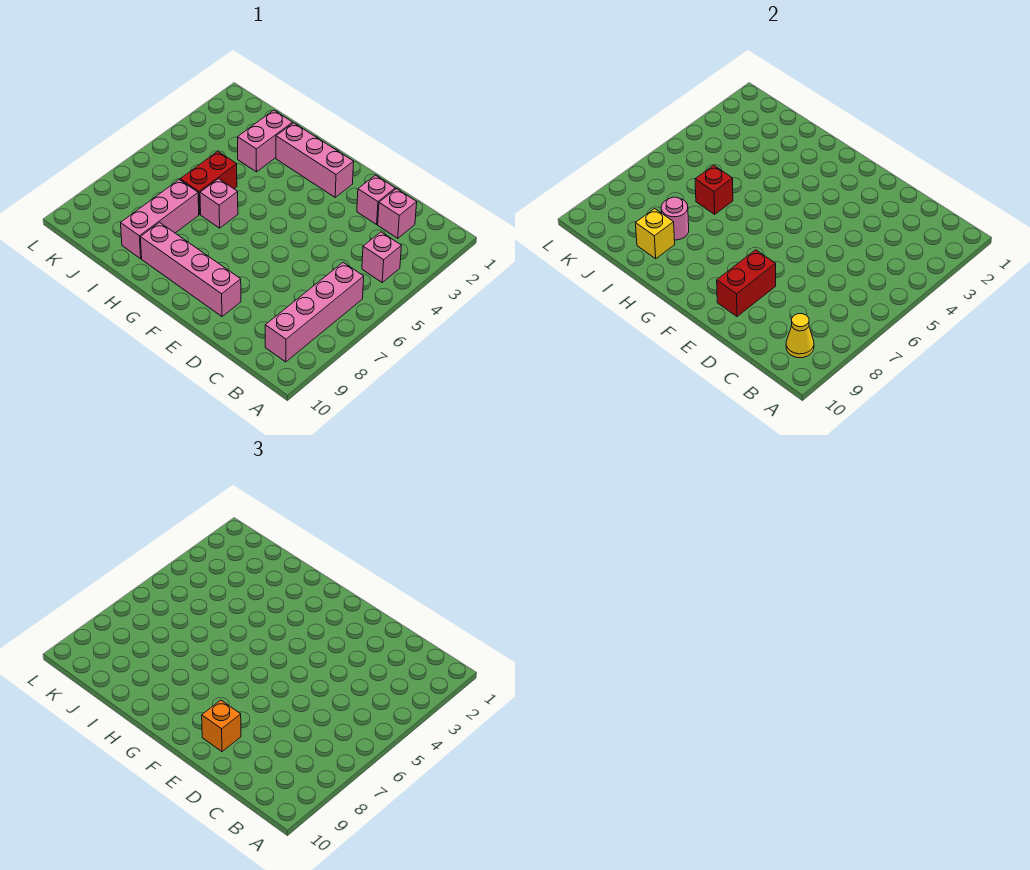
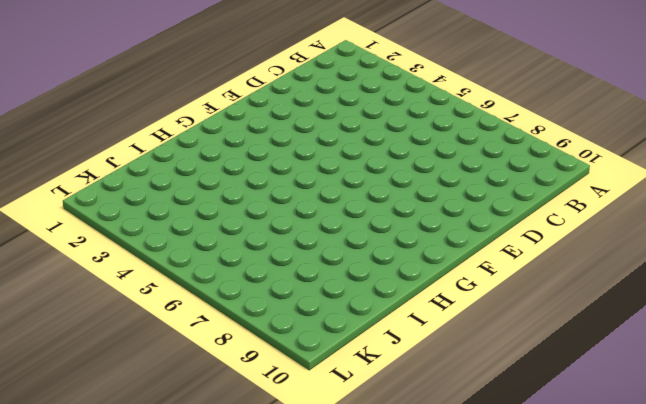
none -> pink 1x1 brick [362,232,401,282]
none -> pink 1x4 brick [265,262,364,362]
none -> pink 1x1 brick [378,189,417,238]

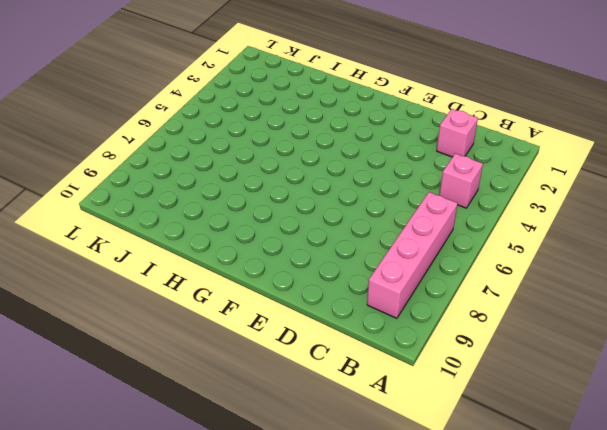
none -> pink 1x1 brick [357,175,395,224]
none -> pink 1x4 brick [140,222,241,317]
none -> pink 1x3 brick [276,123,354,197]

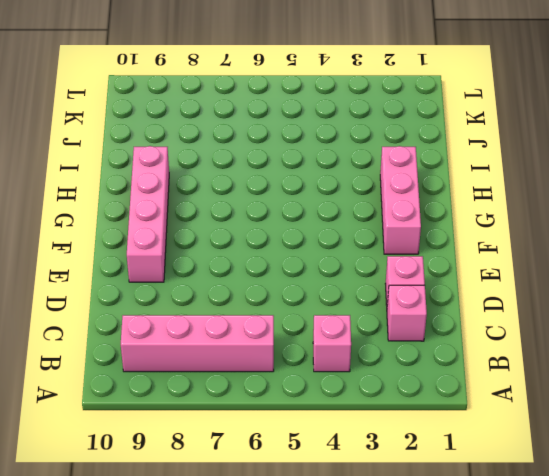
none -> pink 1x1 brick [200,179,238,228]
none -> pink 1x2 brick [238,110,293,172]
none -> red 1x2 brick [180,151,237,214]

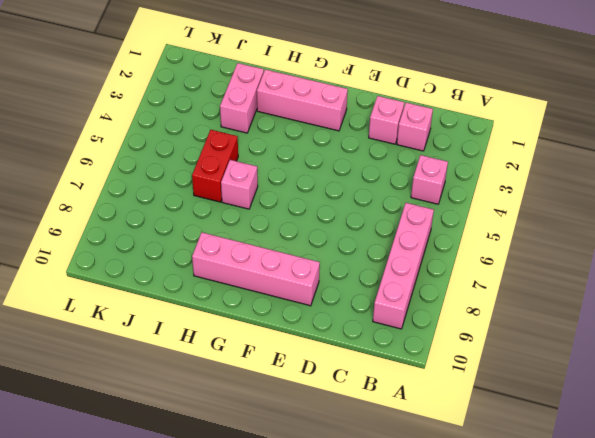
none -> pink 1x3 brick [121,180,199,259]
none -> yellow 1x1 cone [786,314,814,358]
none -> red 1x2 brick [717,250,776,317]

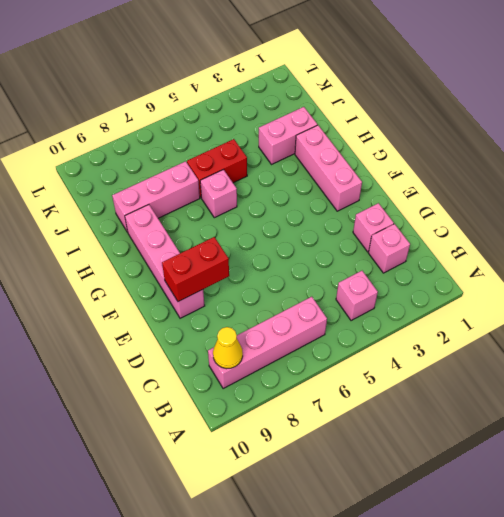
none -> red 1x1 brick [695,165,733,214]
none -> pink 1x1 round brick [661,197,689,240]
none -> yellow 1x1 brick [636,209,675,259]

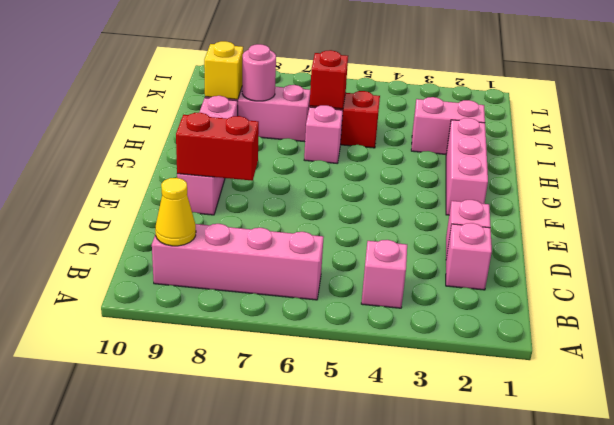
none -> orange 1x1 brick [202,700,241,752]

